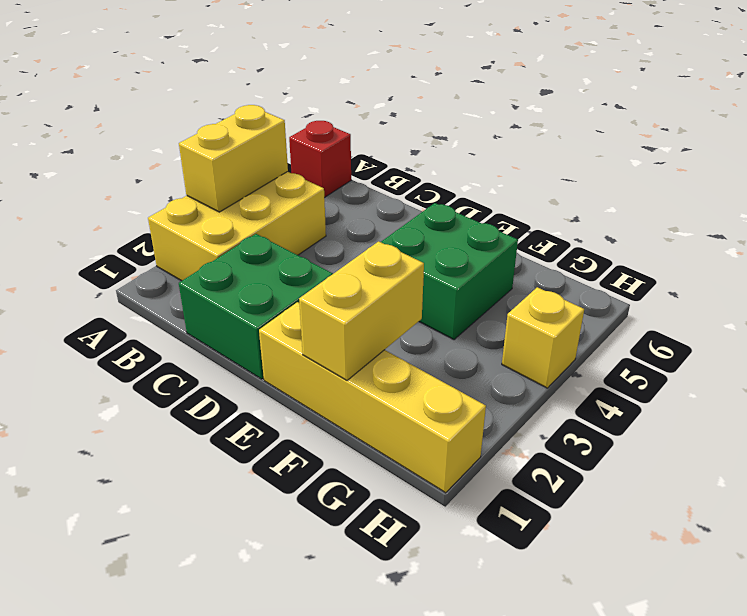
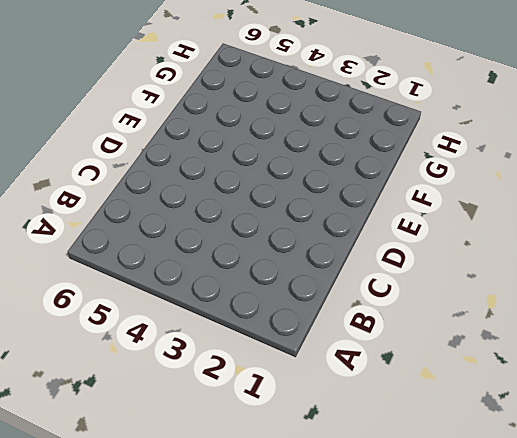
none -> yellow 2x3 brick [148,172,326,281]
none -> red 1x1 brick [289,121,351,198]

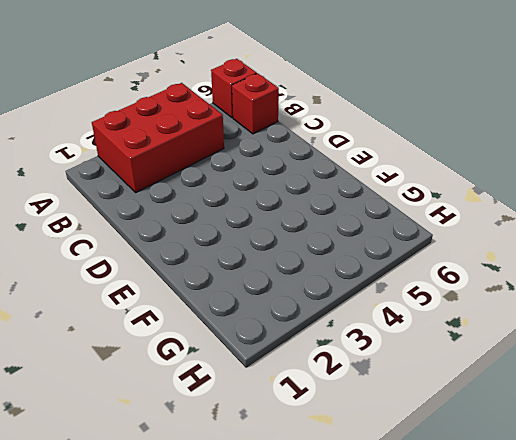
red 2x3 brick [92,83,224,192] -> yellow 2x3 brick [148,172,326,281]
red 1x1 brick [232,73,279,134] -> none
none -> green 2x2 brick [179,234,333,379]
none -> yellow 1x4 brick [259,302,486,493]

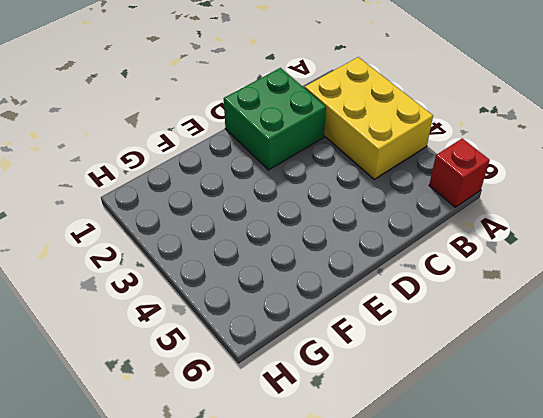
none -> yellow 1x4 brick [259,302,486,493]
none -> green 2x2 brick [381,203,518,340]

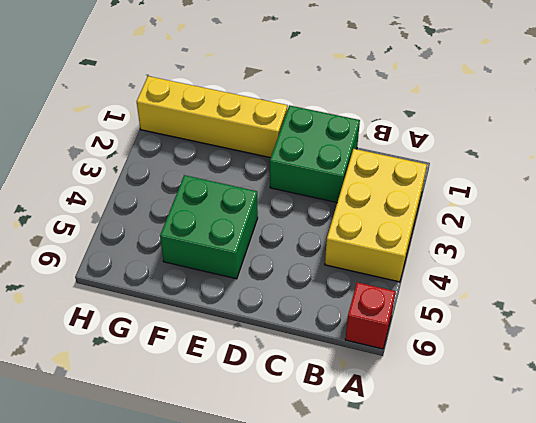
none -> yellow 1x1 brick [502,287,584,388]
none -> yellow 1x2 brick [179,105,288,212]

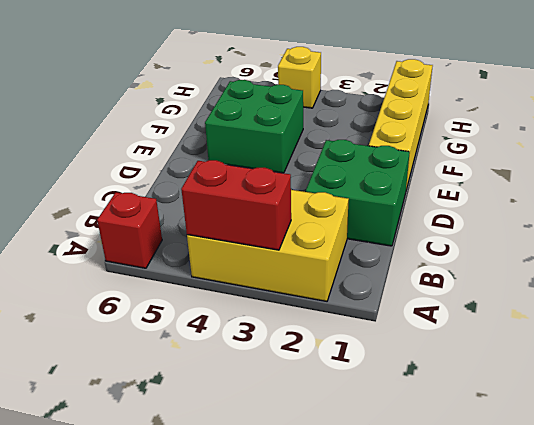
red 1x2 brick [181,160,291,250] -> yellow 1x2 brick [179,105,288,212]
none -> yellow 1x2 brick [299,241,424,380]

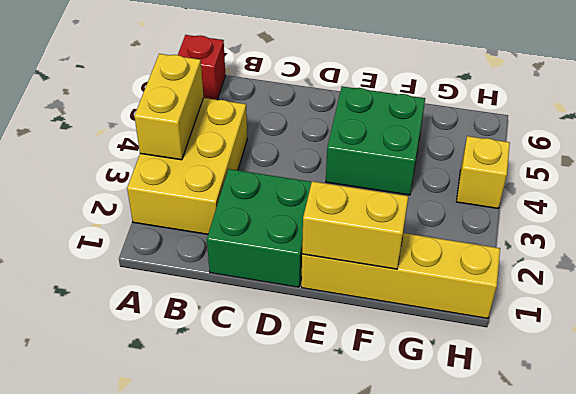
yellow 1x2 brick [302,181,408,269] -> yellow 1x2 brick turned to [299,241,424,380]

